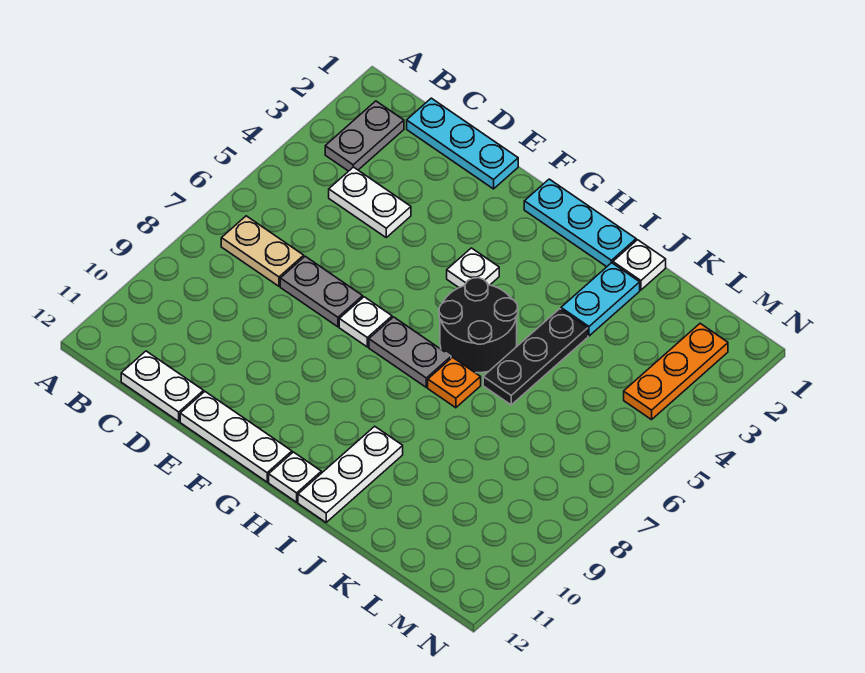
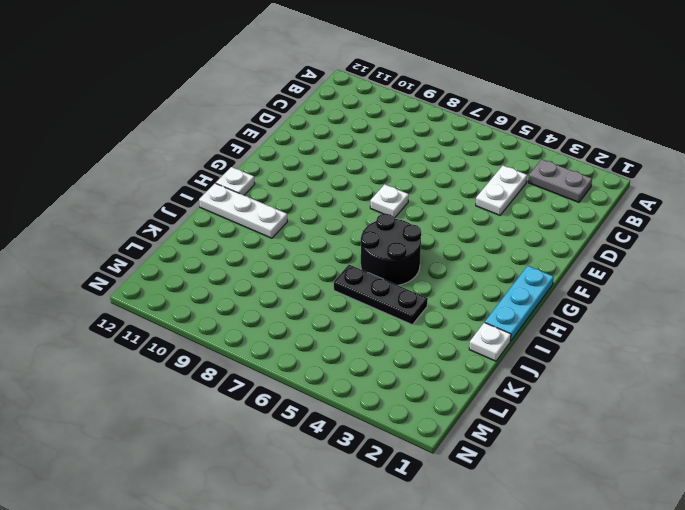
none -> tan 1x2 plate [221,216,304,286]
none -> cyan 1x3 plate [407,98,518,189]
none -> white 1x2 plate [121,351,204,421]

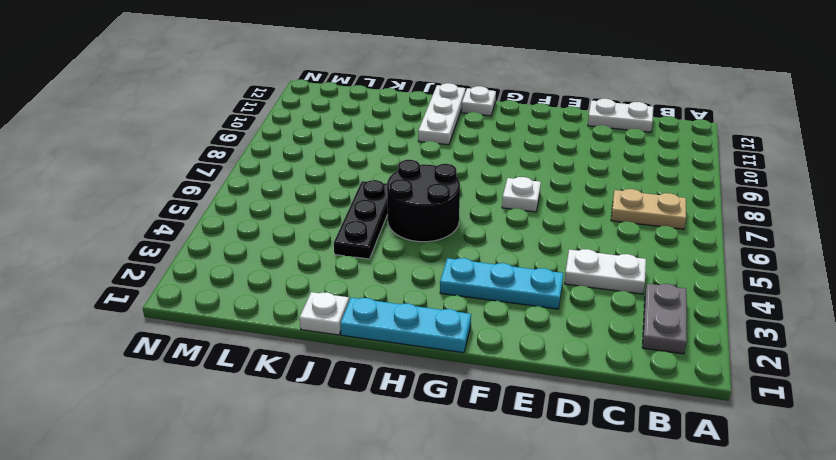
cyan 1x3 plate [440,258,563,309] -> cyan 1x3 plate moved to [407,98,518,189]
none -> grey 1x2 plate [280,256,363,327]
none -> white 1x3 plate [180,392,292,482]
none -> white 1x1 plate [447,248,499,288]

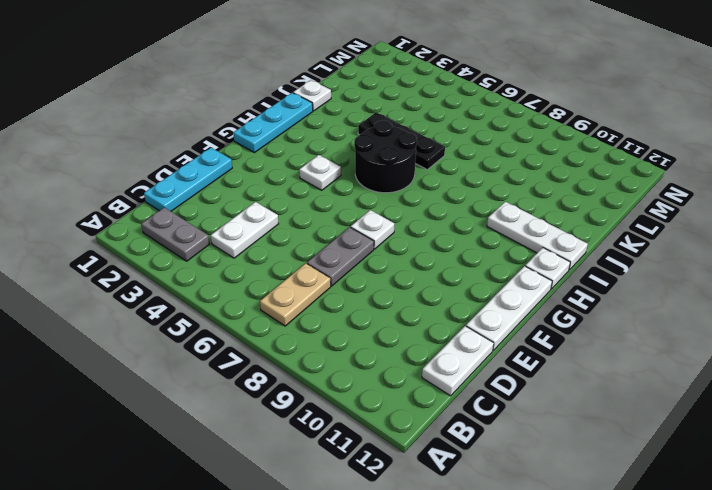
none -> grey 1x2 plate [369,317,451,387]
none -> orange 1x1 plate [428,357,481,408]
none -> cyan 1x2 plate [561,263,640,336]

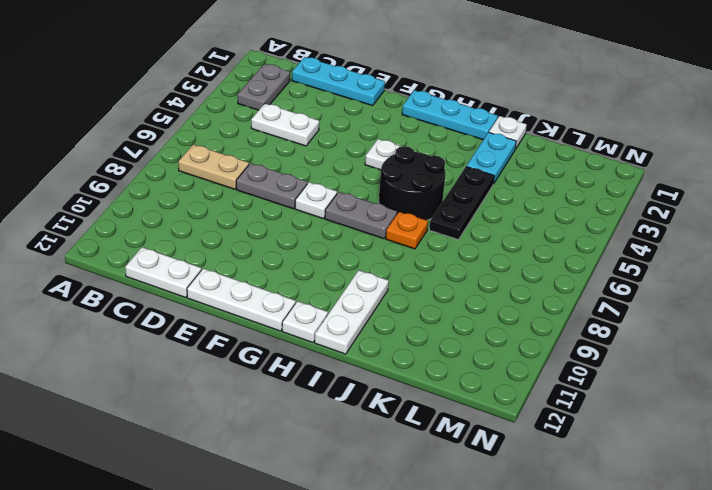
none -> orange 1x3 plate [624,324,728,420]

